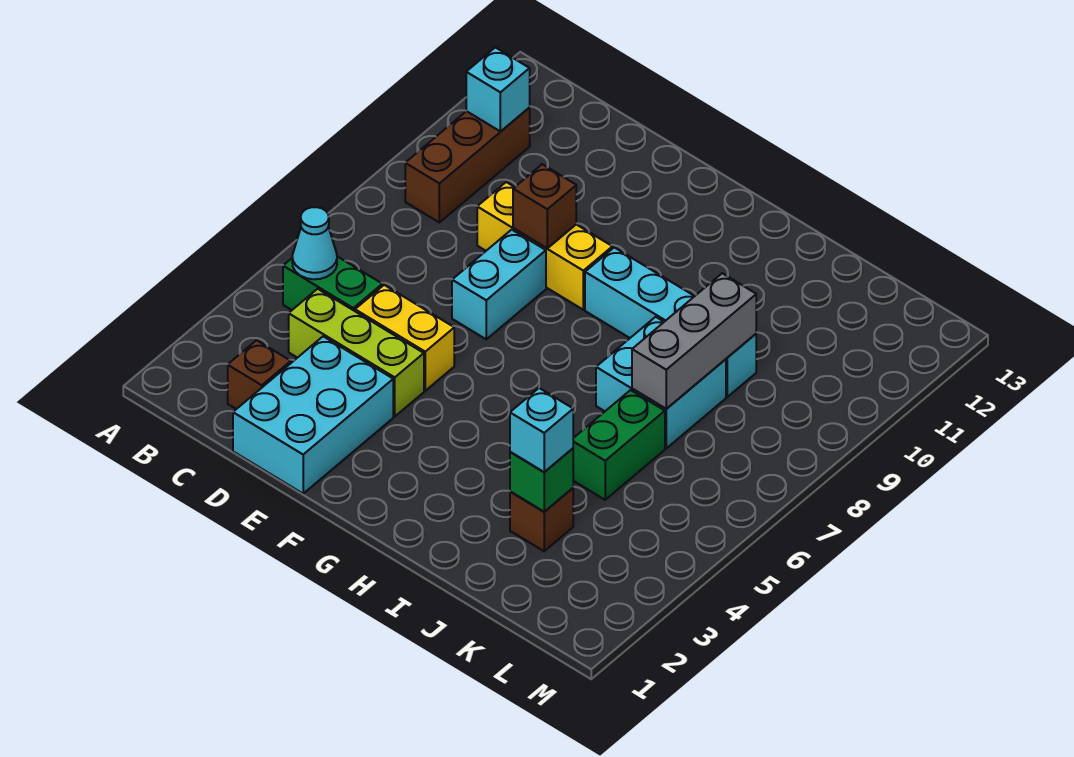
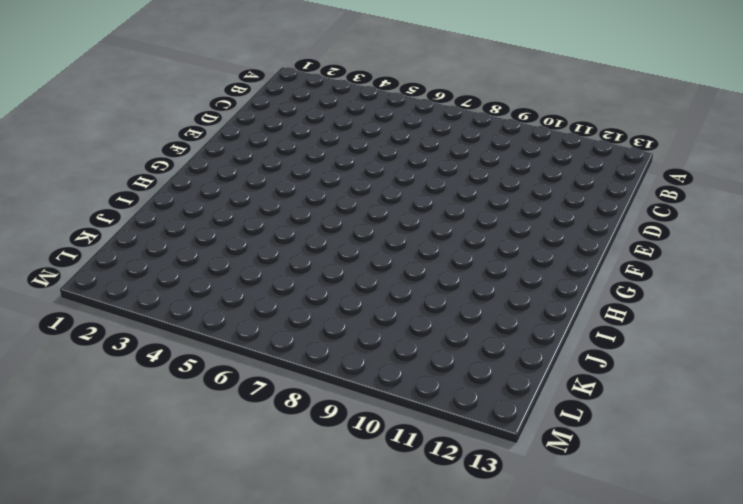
none -> green 1x2 brick [283,257,382,311]
none -> brown 1x3 brick [405,108,530,222]
none -> brown 1x1 brick [228,340,291,409]

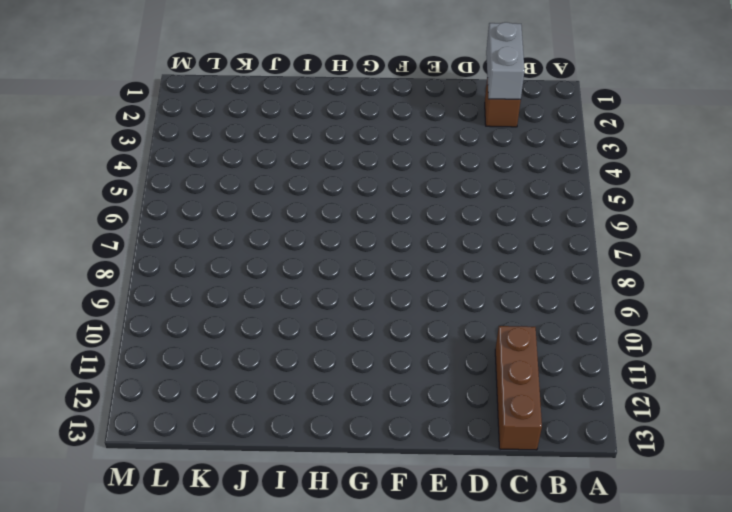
grey 1x2 brick [486,22,525,99] -> none
brown 1x3 brick [495,326,542,450] -> brown 1x3 brick moved to [405,108,530,222]
none -> green 1x2 brick [283,257,382,311]
none -> lime 1x3 brick [289,289,424,416]
none -> cyan 2x3 brick [233,336,393,494]

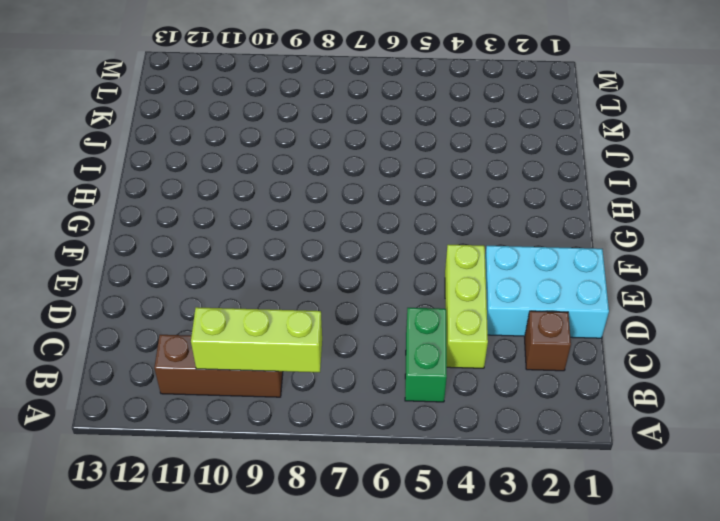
lime 1x3 brick [191,307,322,372] -> none
none -> yellow 1x2 brick [355,285,454,391]
none -> yellow 1x3 brick [477,182,612,310]
none -> cyan 1x2 brick [452,230,546,339]

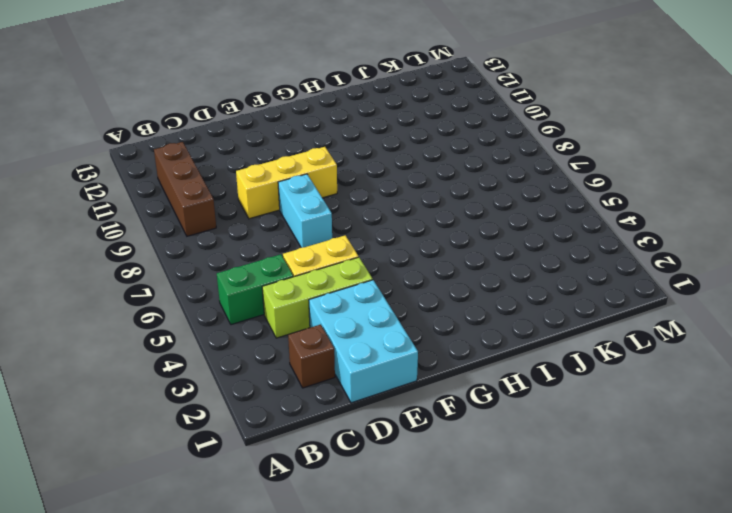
none -> cyan 1x4 brick [585,248,756,397]
none -> cyan 2x2 brick [596,317,726,448]
none -> brown 1x1 brick [510,488,573,551]

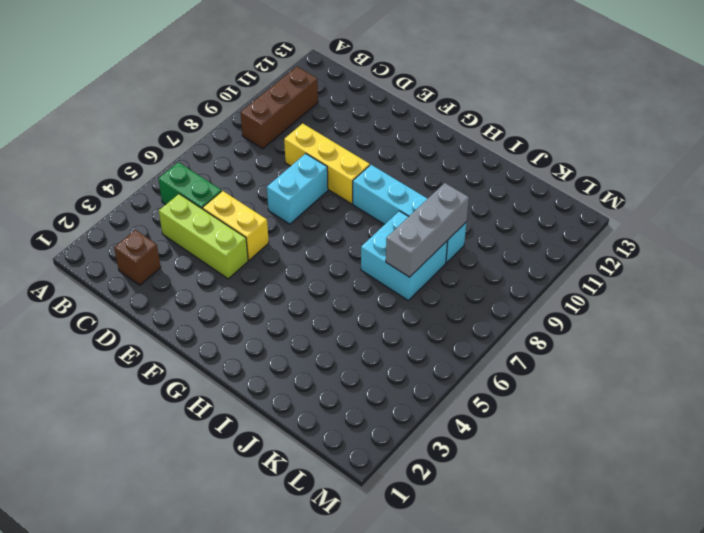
none -> cyan 2x3 brick [233,336,393,494]
none -> brown 1x1 brick [510,488,573,551]
none -> green 1x2 brick [573,390,665,500]

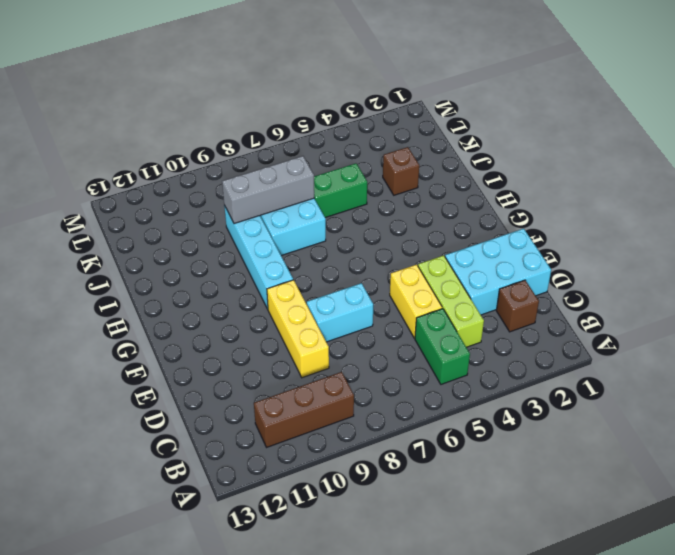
none -> cyan 1x1 cone [292,207,337,279]
none -> cyan 1x1 brick [466,47,530,132]
none -> brown 1x1 brick [513,164,576,248]

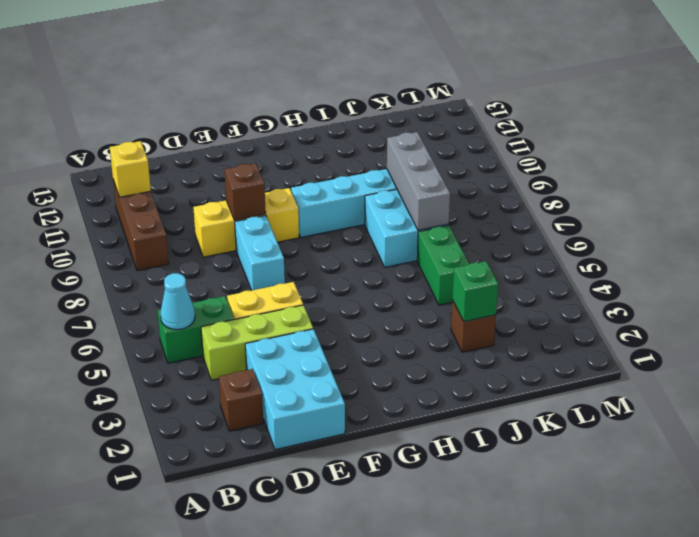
yellow 1x1 brick [110,141,151,197] -> cyan 1x1 brick [466,47,530,132]
none -> cyan 1x1 brick [510,388,573,472]

